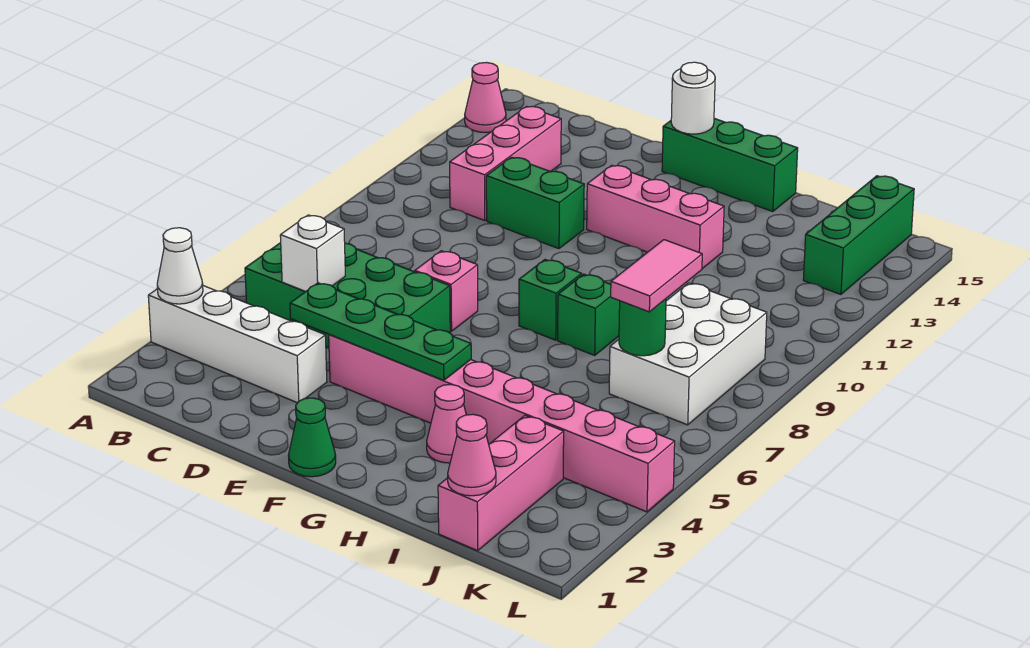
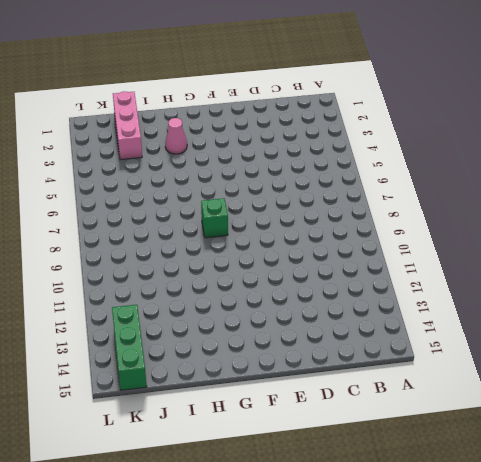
none -> white 1x4 brick [148,286,327,403]
none -> pink 1x1 cone [465,63,506,133]
none -> green 2x4 brick [245,243,450,348]

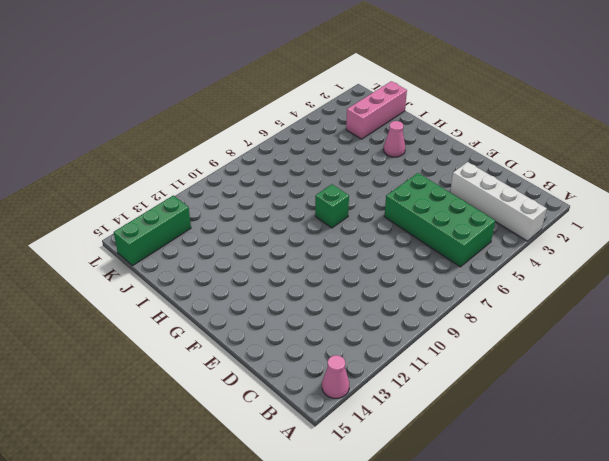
none -> pink 1x3 brick [450,106,561,220]
none -> green 1x2 brick [486,157,584,249]
none -> pink 1x8 brick [329,334,675,512]

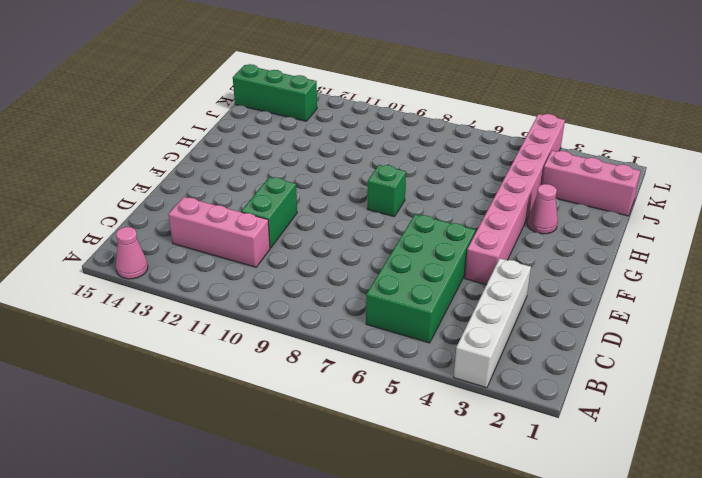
none -> pink 1x1 brick [415,251,478,331]
none -> green 1x1 cone [288,398,336,477]
none -> pink 1x3 brick [587,165,724,269]

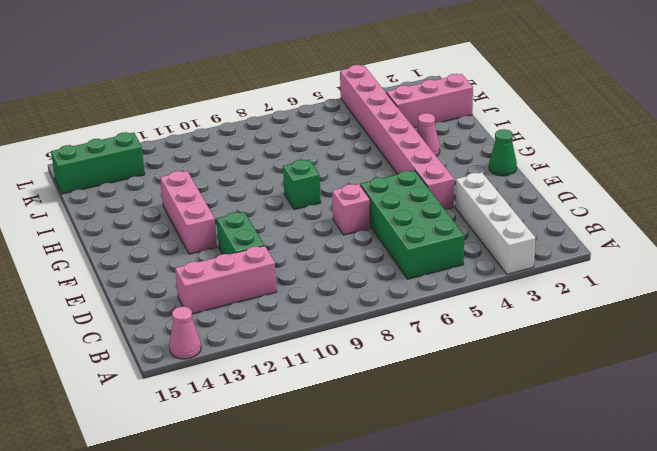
none -> green 1x3 brick [662,118,798,212]
none -> green 1x1 brick [558,274,620,355]
none -> white 2x3 brick [609,283,767,425]

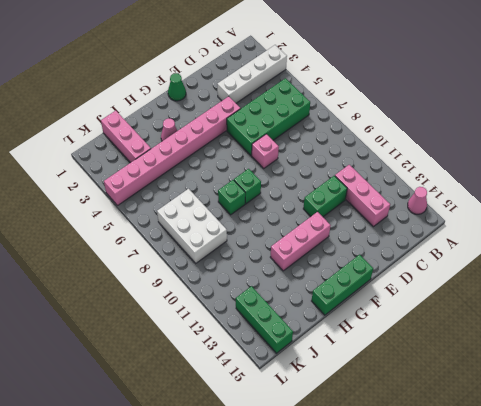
none -> white 1x1 cone [157,228,203,304]
none -> white 1x1 brick [280,215,345,292]
none -> green 1x4 plate [290,283,471,380]

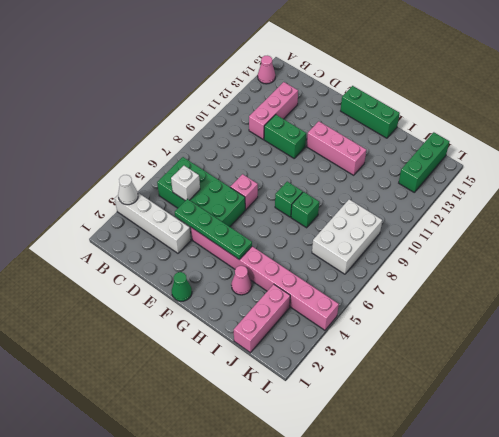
none -> white 1x1 round brick [671,62,715,134]
none -> pink 1x1 cone [448,414,496,496]
none -> green 1x1 round brick [619,299,666,356]

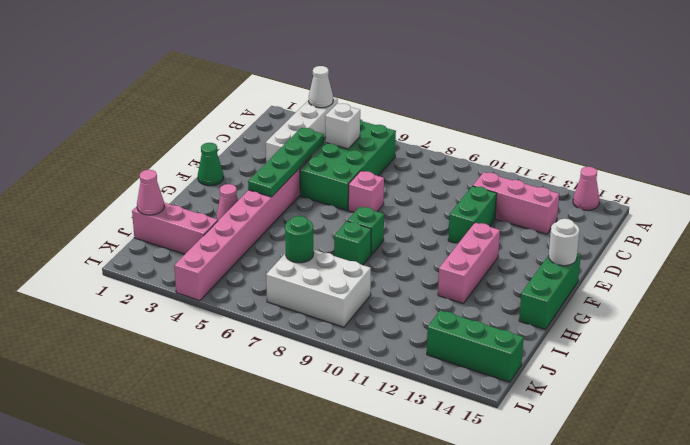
none -> pink 1x2 tile [611,240,702,312]

